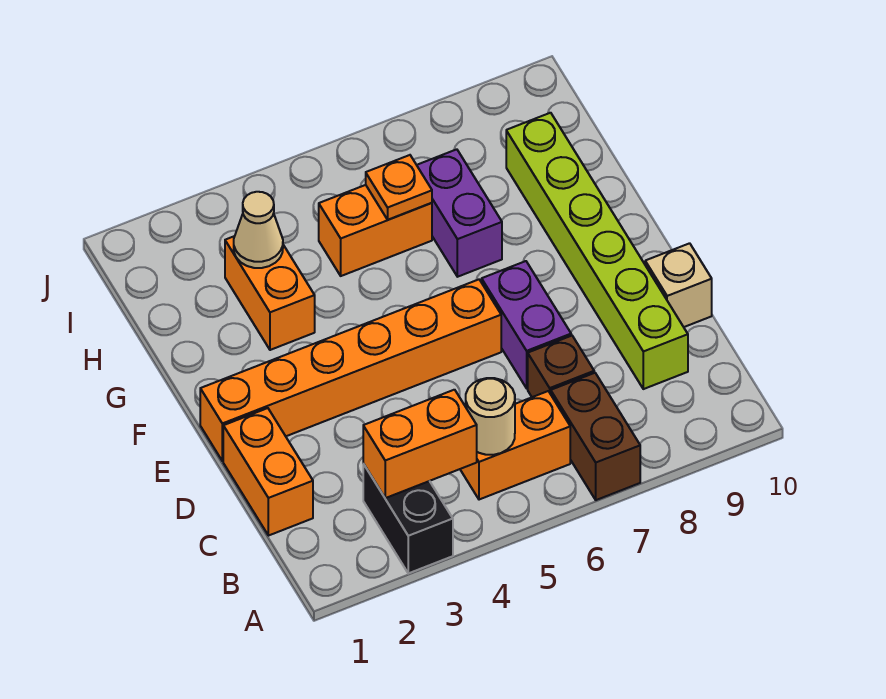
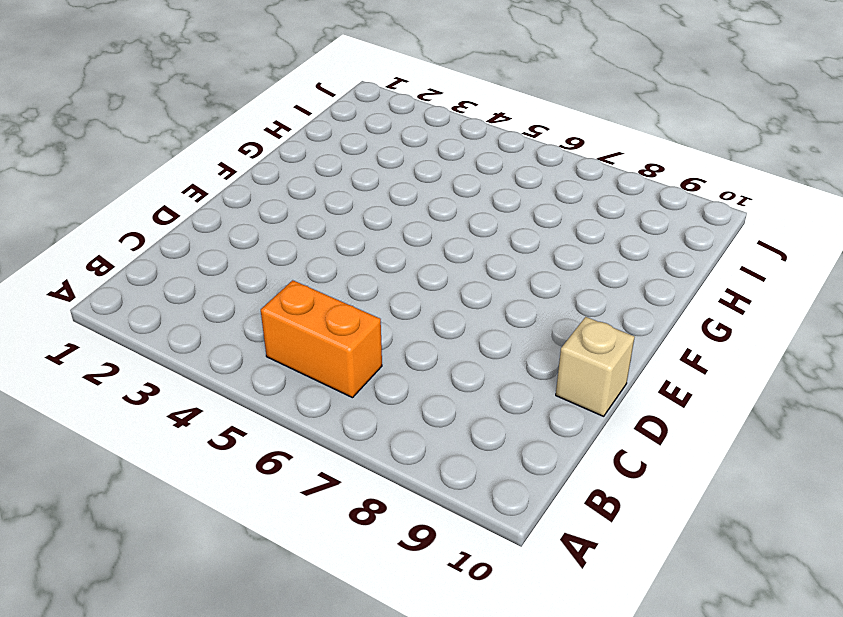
none -> black 1x2 brick [363,464,453,573]
none -> brown 1x2 brick [551,373,640,500]
none -> orange 1x2 brick [223,408,313,536]

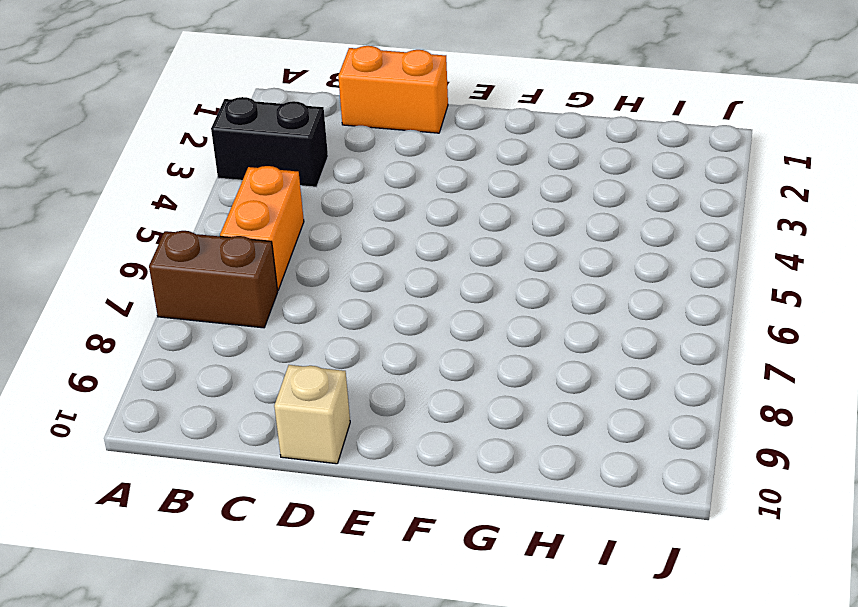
none -> brown 1x1 brick [528,336,594,397]
none -> lime 1x6 brick [506,113,688,389]
none -> purple 1x2 brick [482,261,571,388]

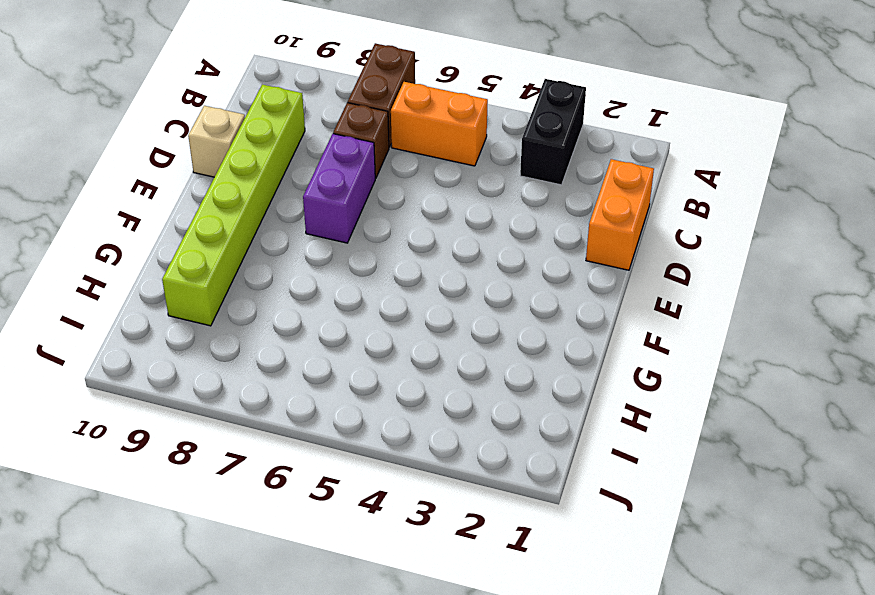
none -> orange 1x6 brick [200,280,501,461]
none -> orange 1x2 brick [225,236,315,350]
none -> purple 1x2 brick [417,149,502,277]

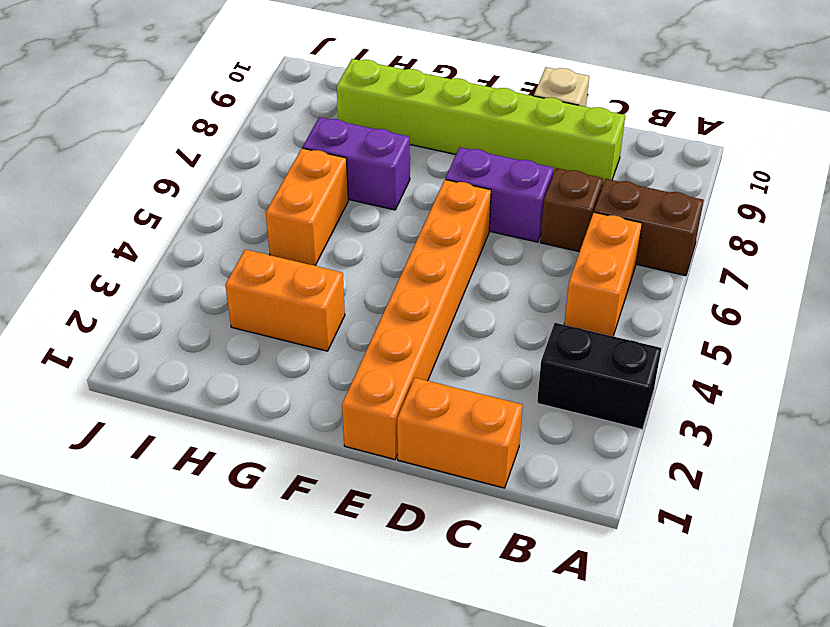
none -> orange 1x2 brick [363,390,477,498]
none -> tan 1x1 round brick [466,378,515,455]
none -> tan 1x1 cone [234,192,283,268]

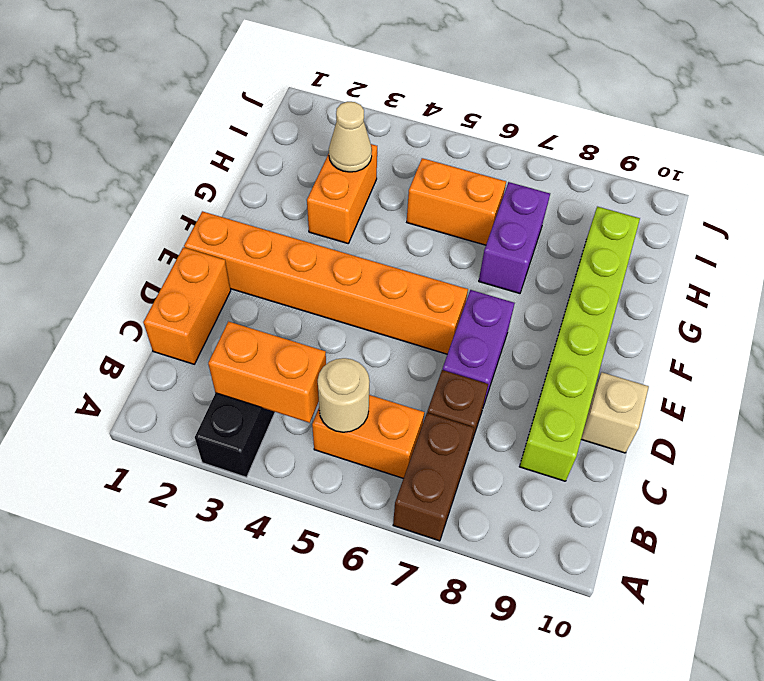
none -> orange 1x1 plate [366,155,432,220]

